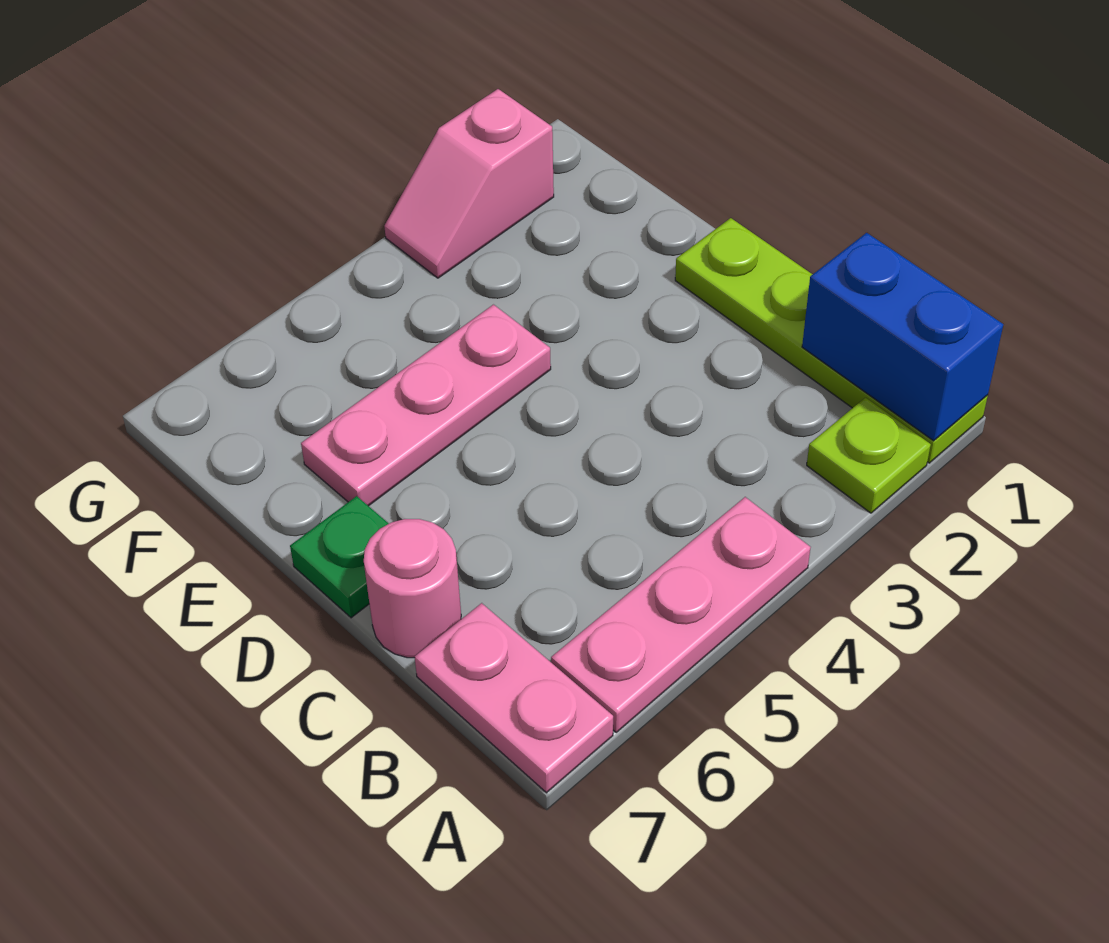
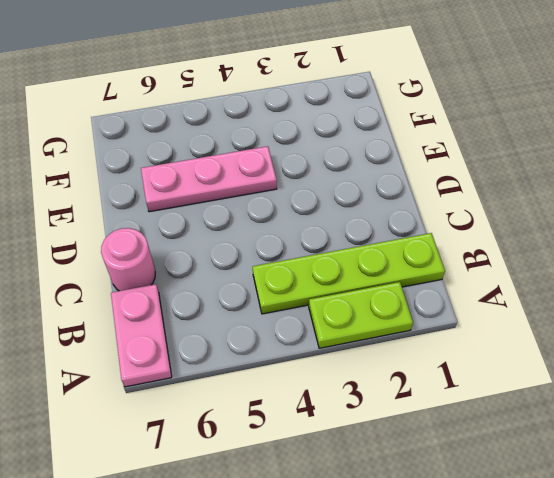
lime 1x2 plate [309,282,413,348] -> lime 1x1 plate [807,398,931,513]
lime 1x4 plate [253,233,445,314] -> lime 1x4 plate turned to [675,218,988,463]
none -> pink 1x3 plate [551,497,811,732]
none -> green 1x1 plate [290,496,389,618]

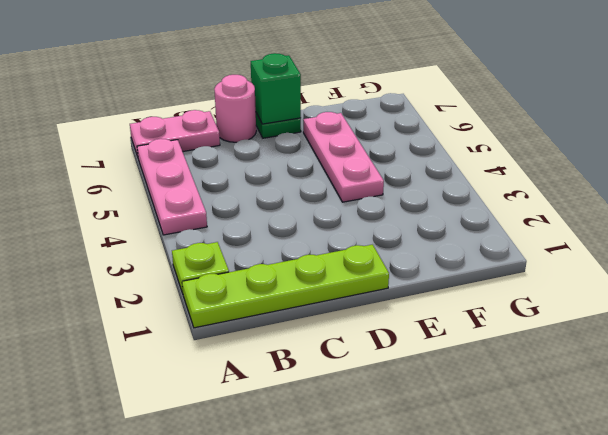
green 1x1 brick [251,53,301,124] -> none
none -> pink 1x2 slope [384,89,554,278]
none -> blue 1x2 brick [802,233,1003,441]

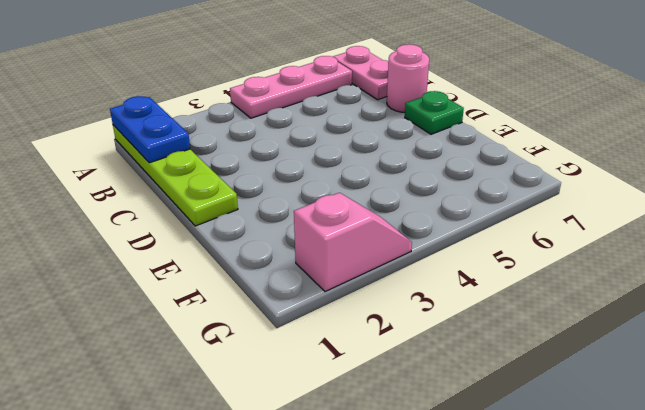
blue 1x2 plate [110,96,190,163] -> blue 1x2 brick [802,233,1003,441]
none -> lime 1x1 plate [807,398,931,513]
none -> pink 1x3 plate [301,305,551,506]

